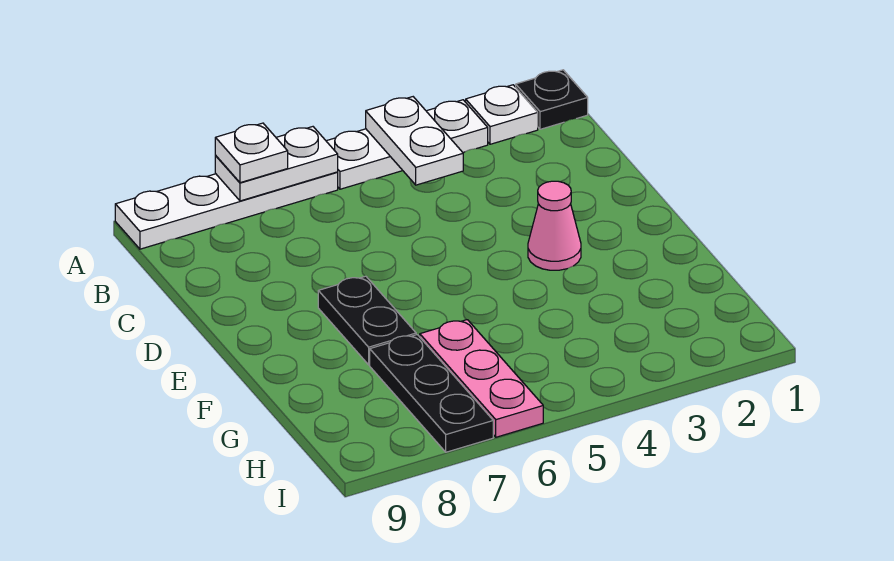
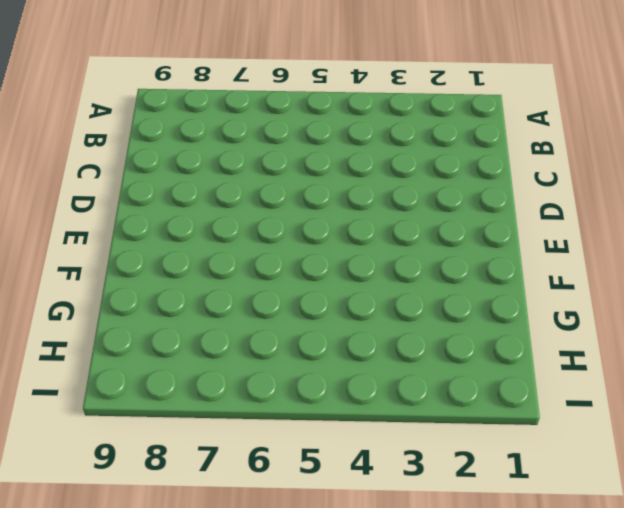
none -> black 1x1 plate [516,70,588,129]
none -> white 1x1 plate [466,85,538,144]

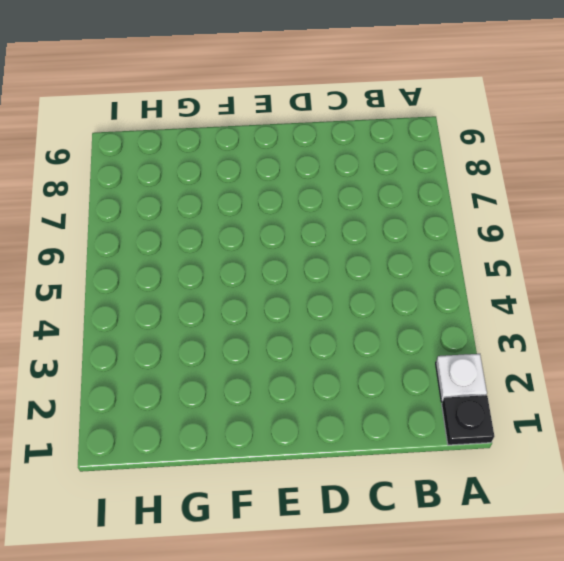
none -> white 1x3 plate [326,100,488,189]
none -> white 1x4 plate [115,172,338,249]

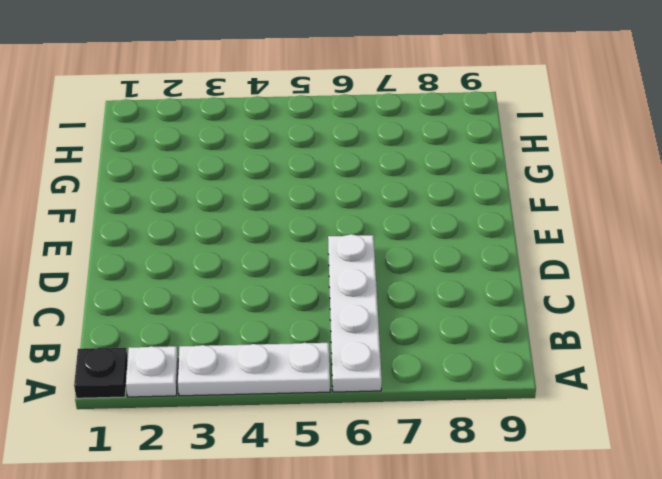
white 1x4 plate [328,234,382,392] -> white 1x4 plate turned to [115,172,338,249]
none -> pink 1x1 cone [528,181,581,270]
none -> black 1x2 plate [318,276,416,365]

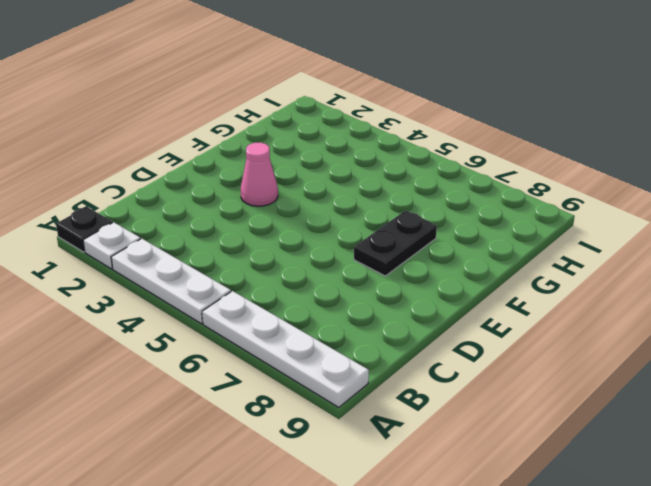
none -> pink 1x3 plate [420,320,543,437]
none -> black 1x3 plate [370,335,493,452]

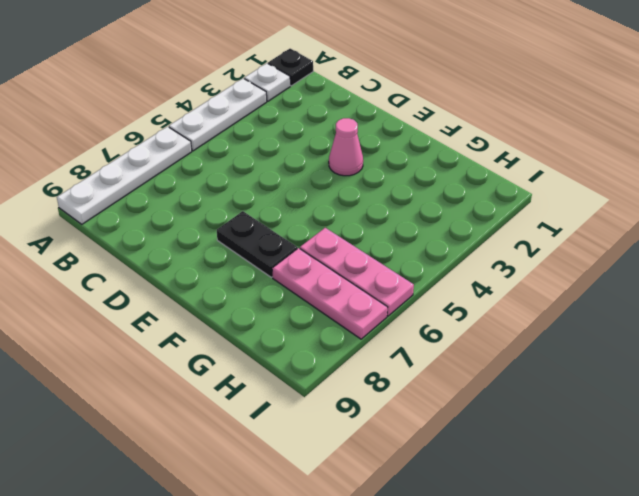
pink 1x3 plate [272,248,388,339] -> black 1x3 plate [370,335,493,452]
none -> white 1x2 plate [366,97,463,185]
none -> white 1x2 plate [215,127,338,201]

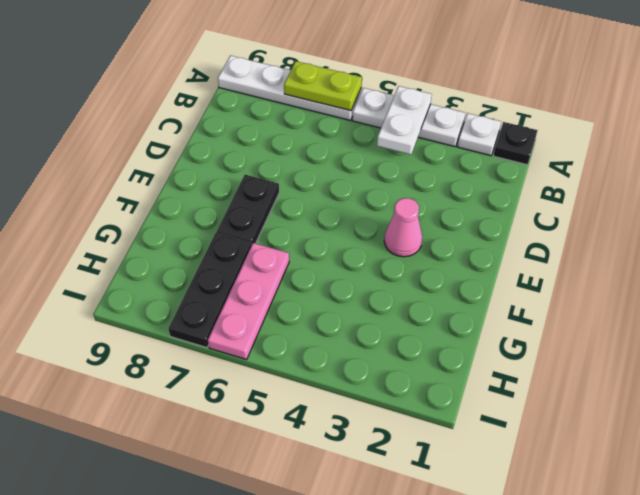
lime 1x2 plate [284,61,362,111] -> white 1x2 plate [215,127,338,201]
none -> white 1x1 plate [215,123,288,183]

